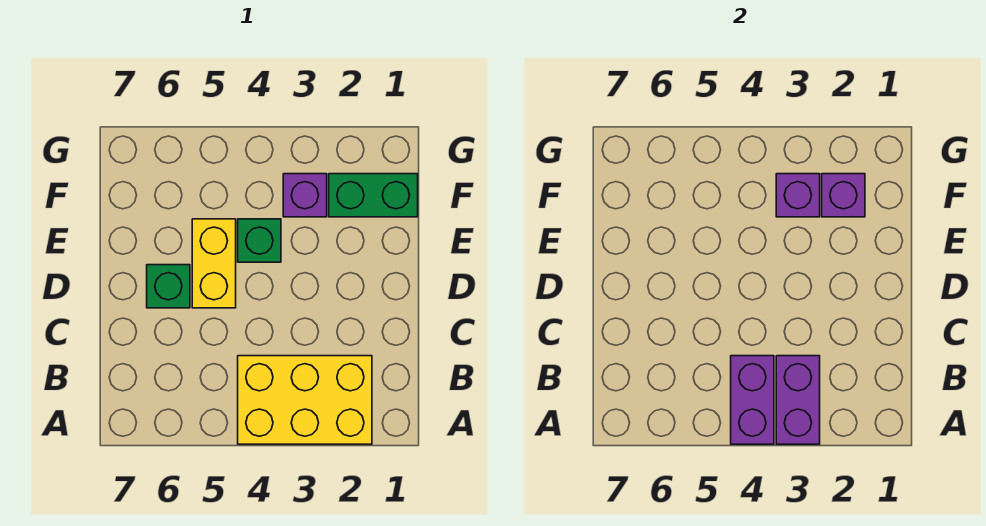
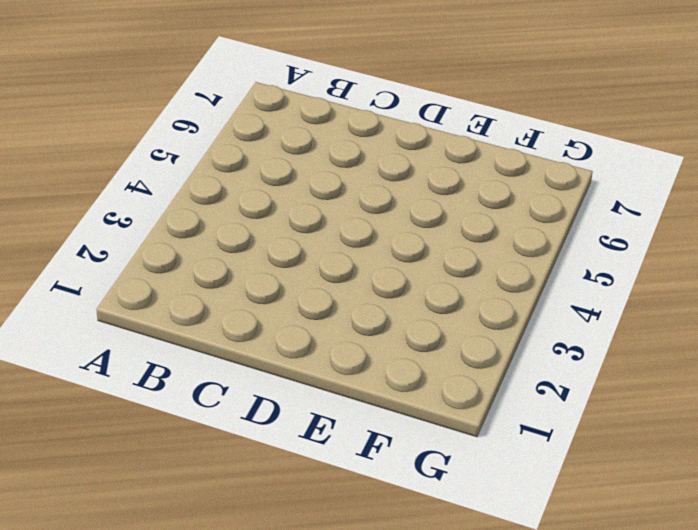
none -> yellow 2x3 brick [238,356,372,444]
none -> yellow 1x2 brick [192,219,236,308]

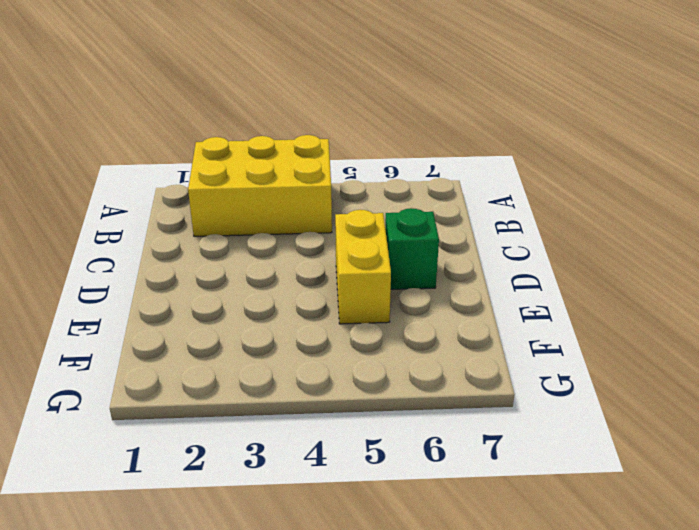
none -> green 1x1 brick [238,219,281,262]
none -> green 1x2 brick [329,174,418,217]

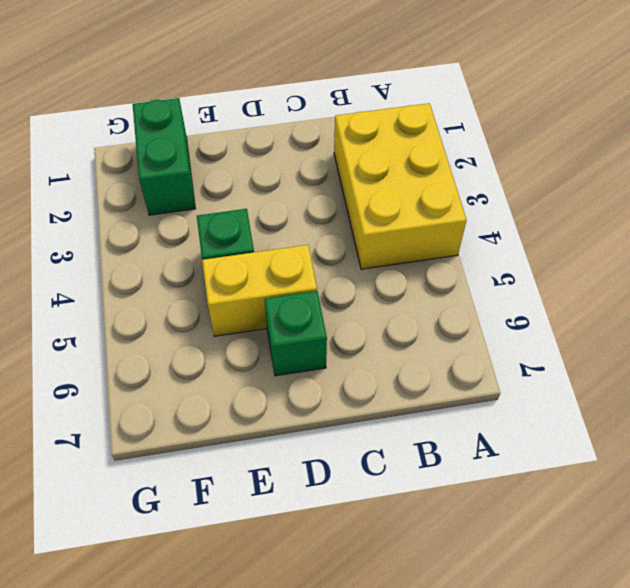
none -> purple 1x1 brick [283,174,327,217]
none -> purple 1x2 brick [776,356,820,444]

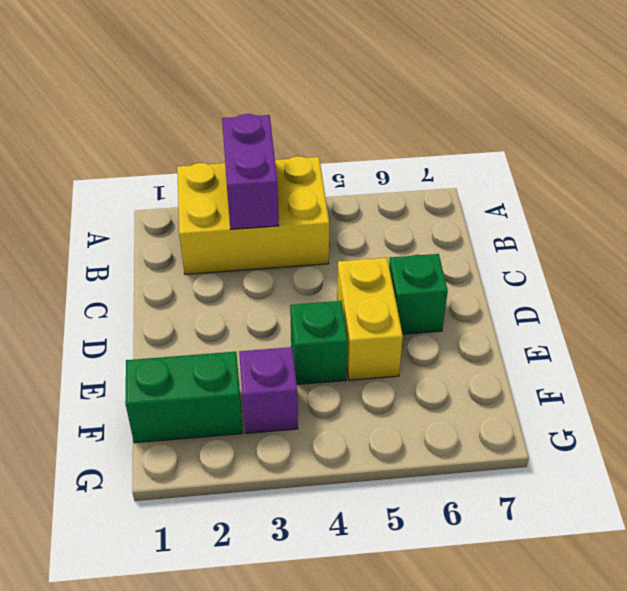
none -> purple 1x2 brick [731,356,774,444]
none -> purple 1x1 brick [822,174,865,217]

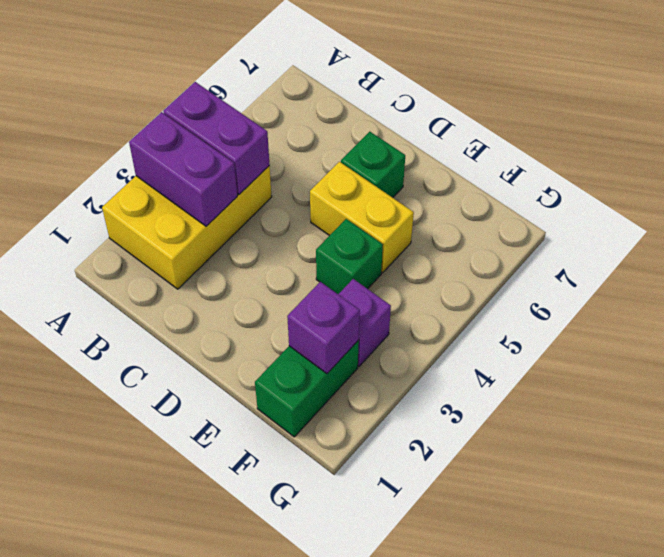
none -> purple 1x1 brick [776,174,820,217]

